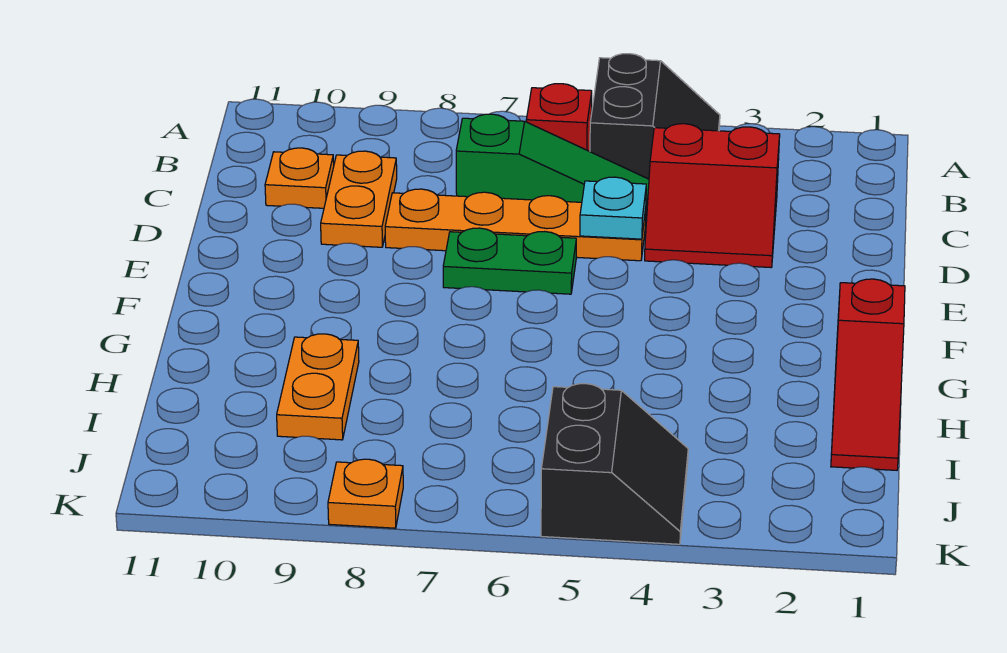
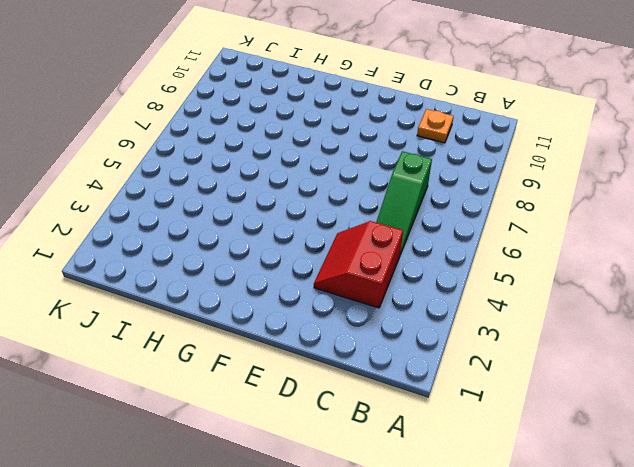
none -> black 2x2 slope [590,54,720,179]
none -> red 1x1 brick [526,84,592,152]
none -> orange 1x2 plate [321,151,397,247]

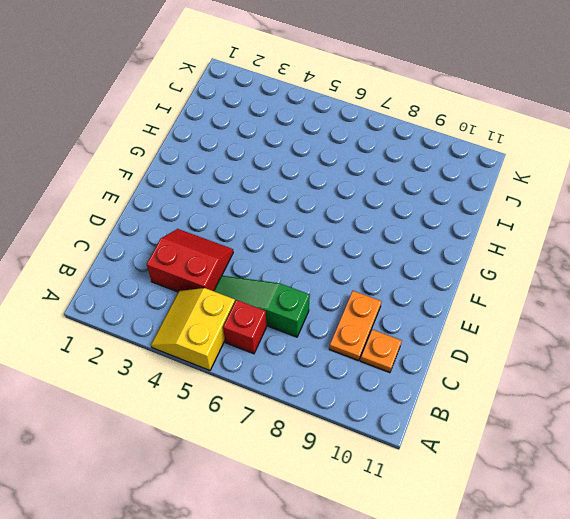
yellow 2x2 slope [151,288,235,370] -> black 2x2 slope [590,54,720,179]
none -> orange 1x4 plate [385,189,646,261]
none -> green 1x2 plate [443,228,576,294]
none -> red 1x3 slope [831,279,905,470]

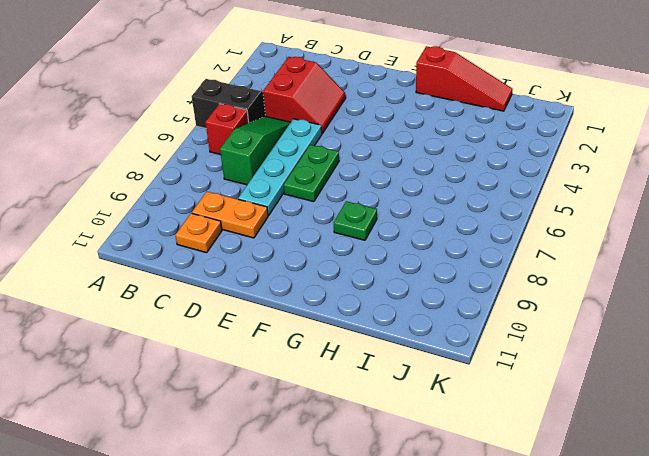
cyan 1x4 plate [238,119,322,215] -> orange 1x4 plate [385,189,646,261]
green 1x1 plate [334,201,377,240] -> none
none -> orange 1x2 plate [277,334,359,440]
none -> black 2x2 slope [541,384,688,544]
none -> orange 1x1 plate [328,459,403,528]

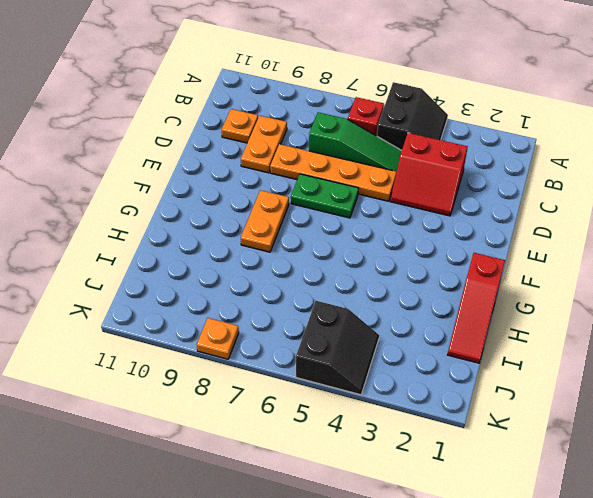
orange 1x2 plate [241,190,289,252] -> orange 1x2 plate moved to [277,334,359,440]
none -> cyan 1x1 plate [580,177,646,239]

